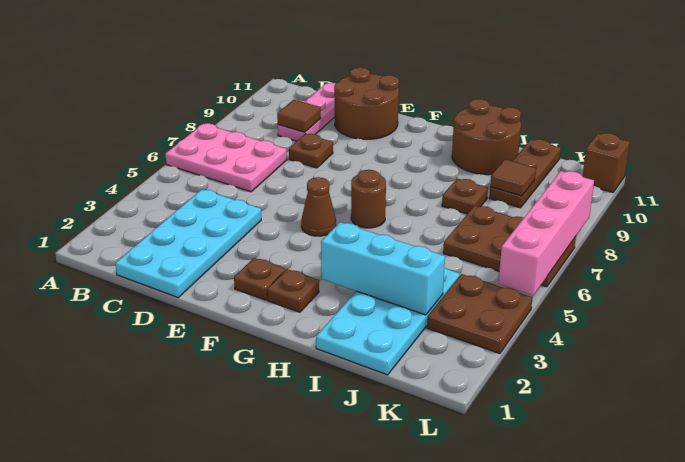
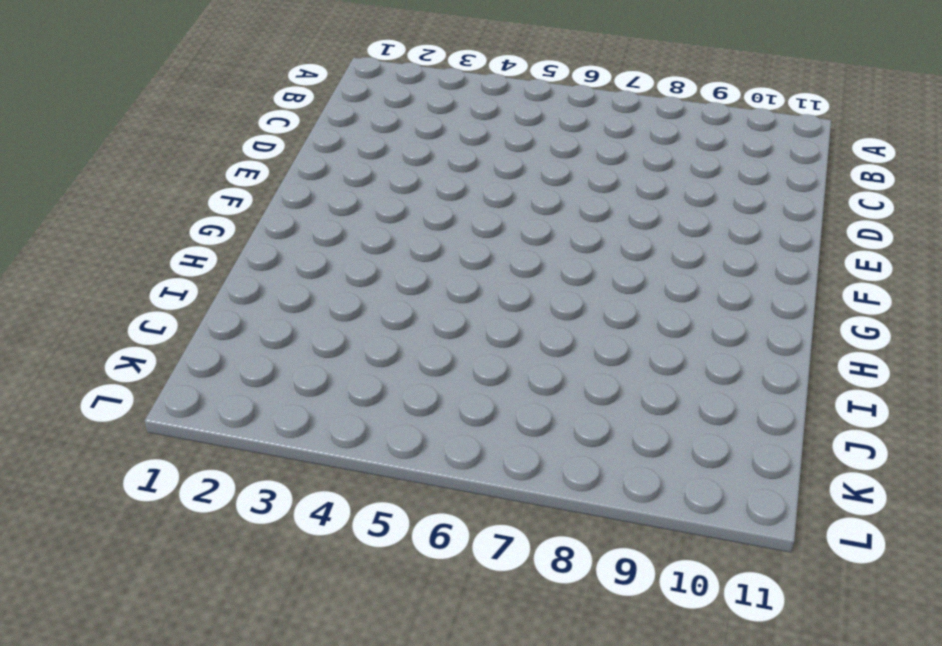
none -> pink 2x3 plate [166,123,287,192]
none -> cyan 2x4 plate [115,189,261,297]
none -> pink 1x3 plate [278,83,336,141]

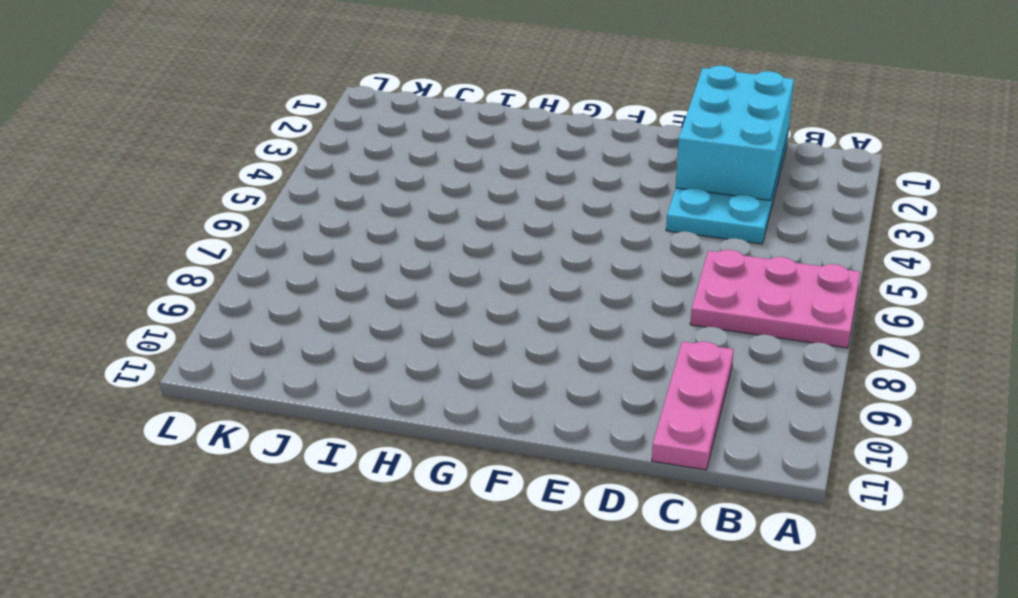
cyan 2x3 brick [676,66,794,200] -> none
none -> brown 1x1 plate [289,134,333,168]
none -> brown 2x2 round brick [334,68,399,139]
none -> brown 1x1 plate [234,258,285,300]

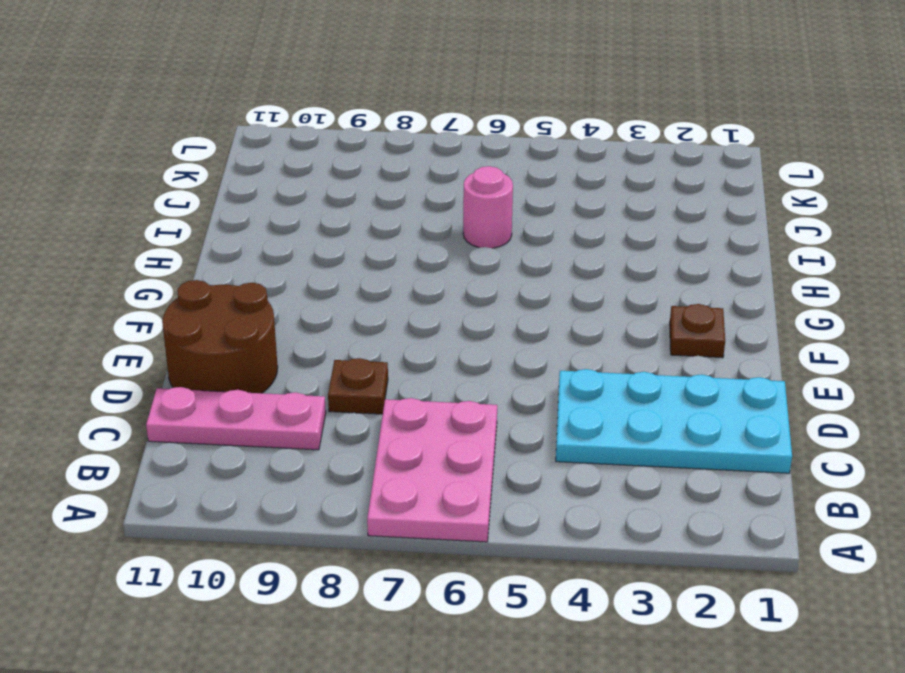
pink 1x1 round brick [463,166,513,248] -> none
none -> brown 1x1 cone [301,177,336,236]
none -> brown 1x1 plate [267,269,319,312]
none -> brown 1x1 round brick [351,170,386,228]

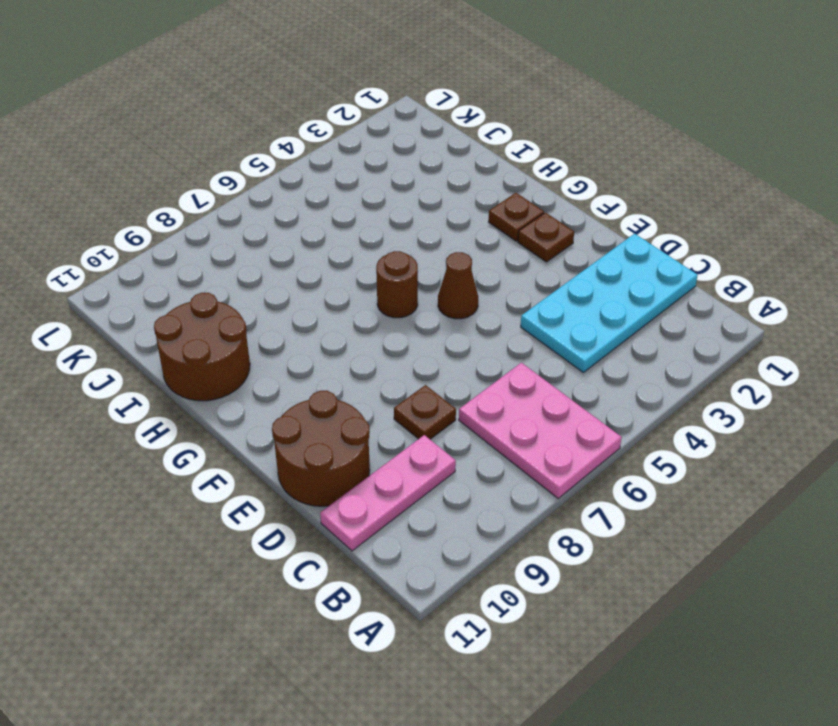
none -> cyan 2x4 plate [316,267,460,375]
none -> brown 1x1 plate [442,179,488,214]
none -> brown 2x3 plate [443,206,576,287]

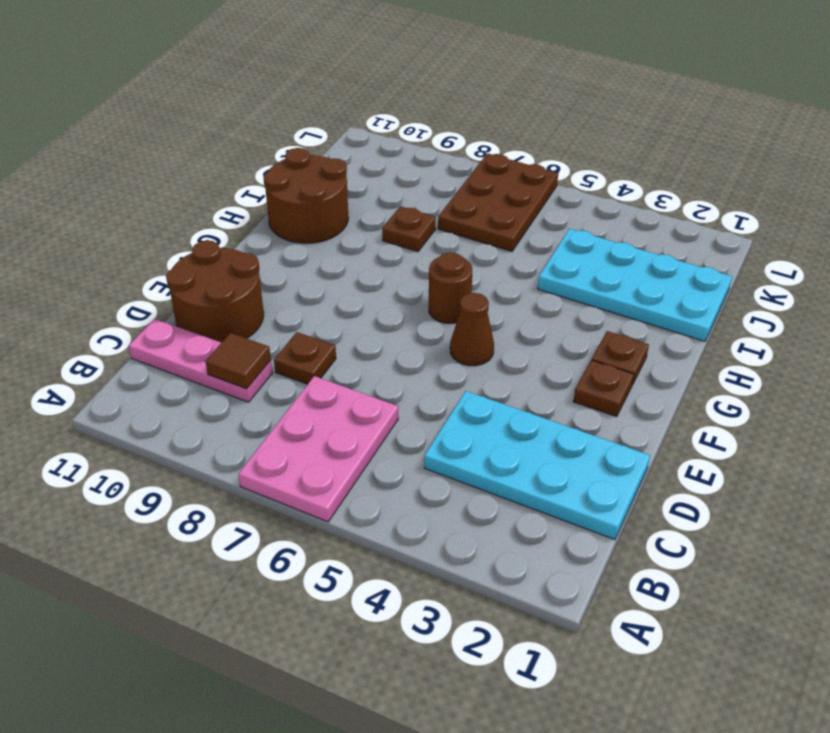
none -> brown 1x3 plate [489,139,561,208]
none -> brown 2x2 plate [427,274,533,354]
none -> brown 1x1 brick [583,133,630,192]

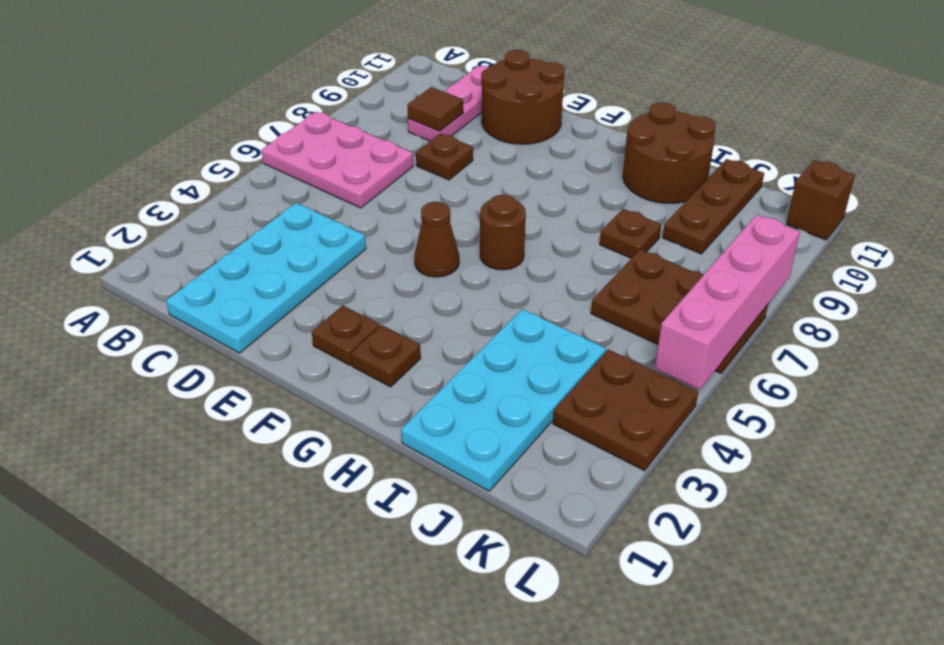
none -> cyan 1x3 brick [321,222,445,315]
none -> brown 1x1 tile [490,159,536,196]

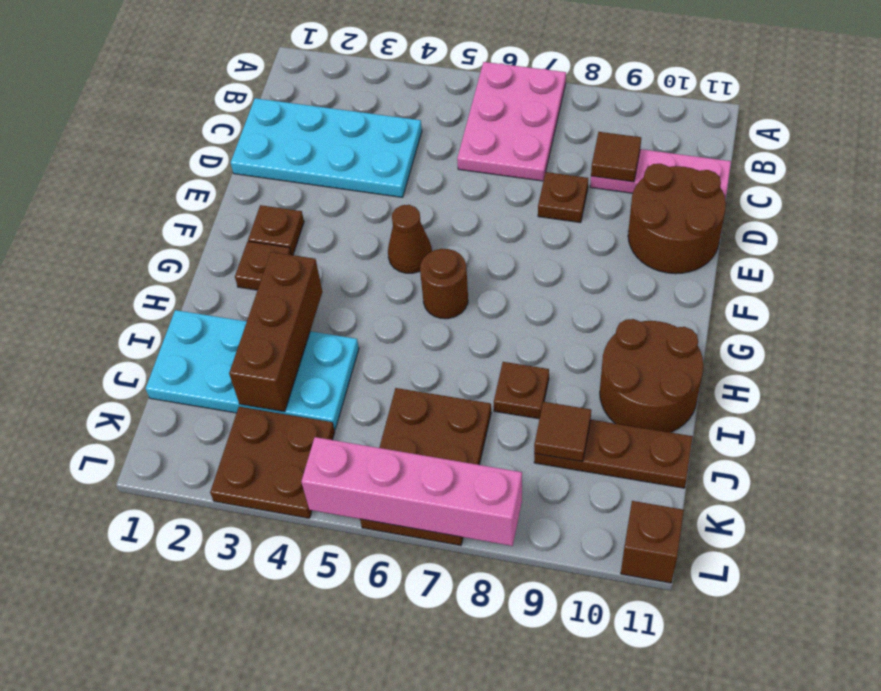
brown 1x3 brick [229,252,322,412] -> cyan 1x3 brick [321,222,445,315]

